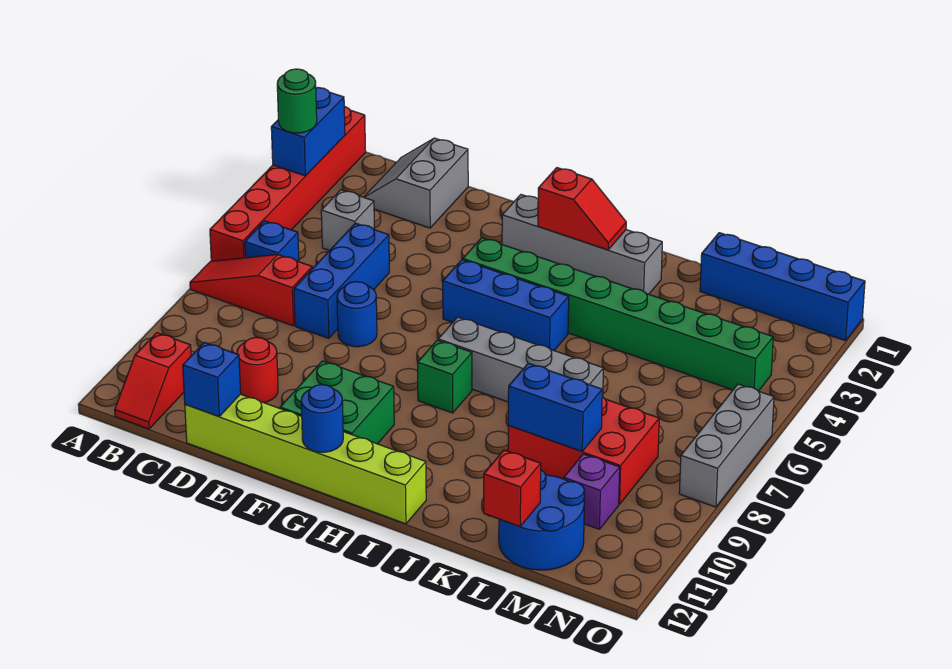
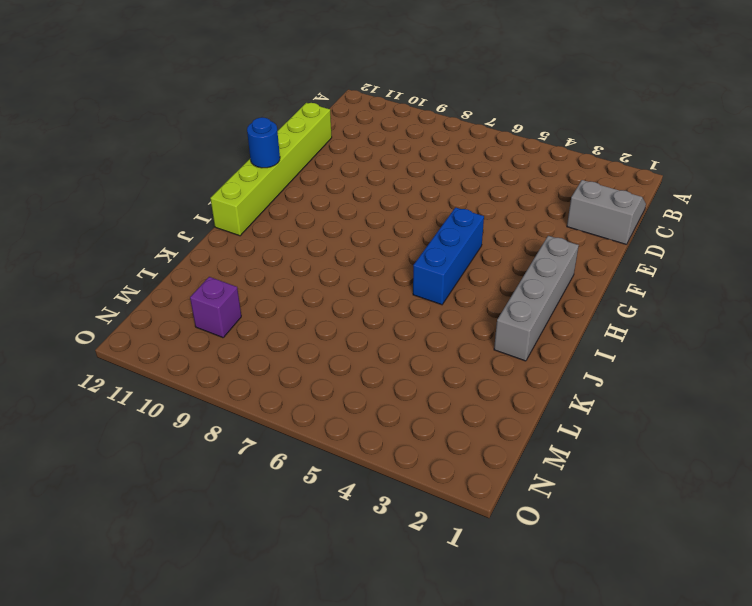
none -> red 1x6 brick [210,106,366,261]
none -> red 1x3 slope [190,255,312,326]
none -> blue 1x1 brick [245,221,299,262]

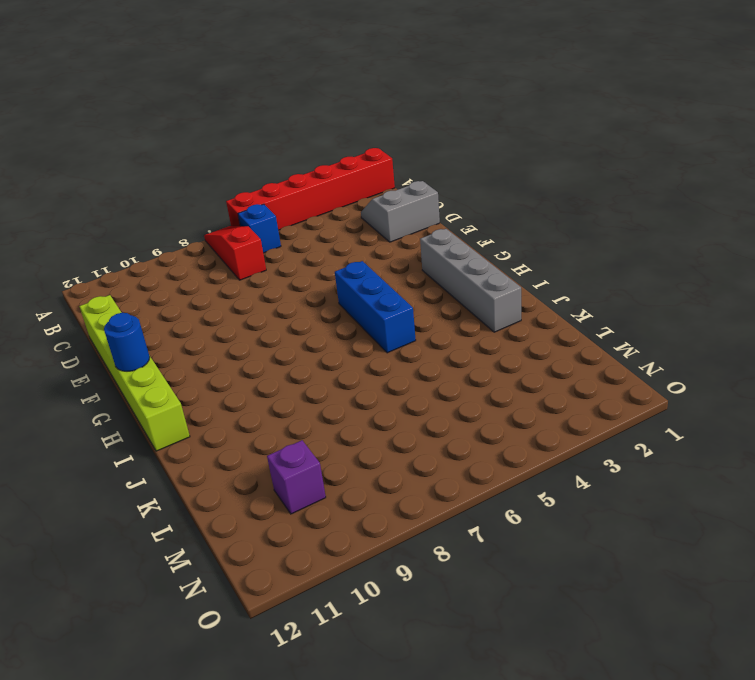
none -> red 1x2 slope [115,333,191,429]
none -> grey 1x1 brick [321,190,374,250]
none -> blue 1x3 brick [294,223,389,338]

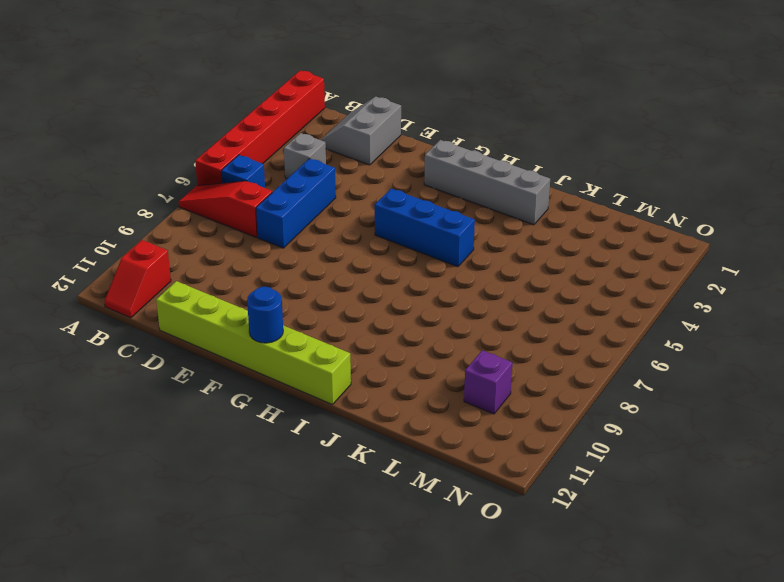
none -> red 1x1 round brick [237,337,278,403]
none -> blue 1x1 round brick [337,282,377,347]
none -> green 2x2 brick [280,361,394,444]

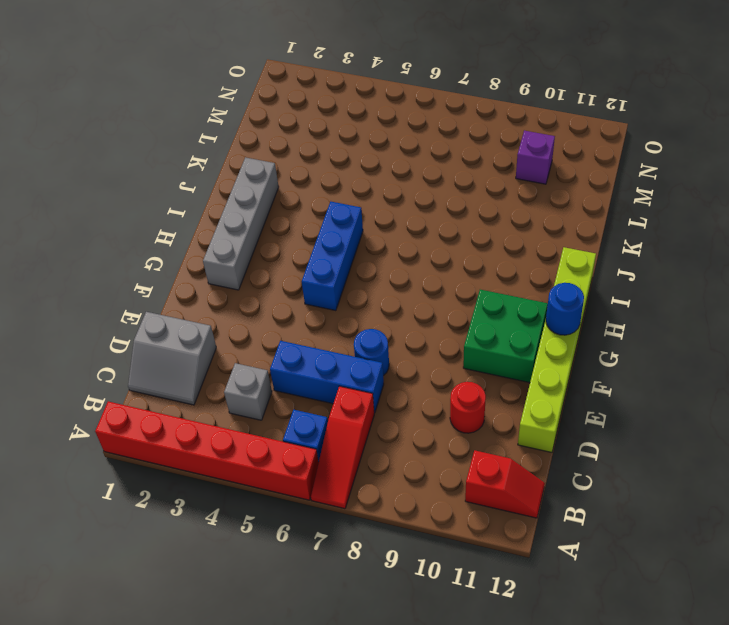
none -> green 1x8 brick [463,238,773,391]
none -> grey 1x4 brick [438,317,603,402]
none -> green 1x1 brick [417,340,472,413]

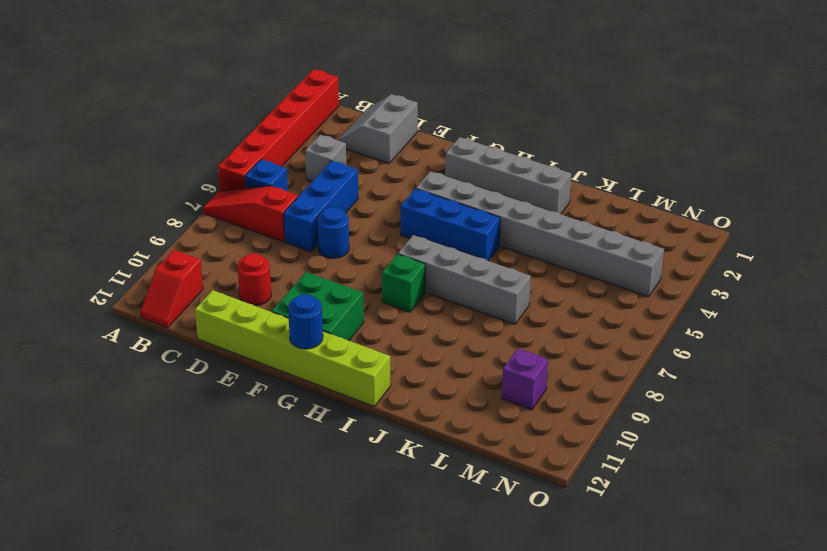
grey 1x8 brick [416,171,664,297] -> green 1x8 brick [463,238,773,391]
none -> red 2x3 brick [508,397,659,504]
none -> blue 1x4 brick [700,233,865,341]
none -> blue 2x2 round brick [499,470,585,570]

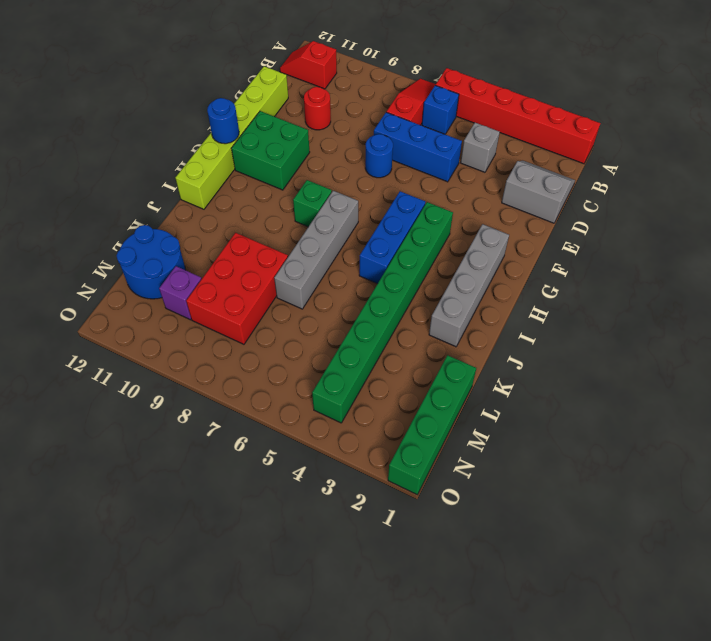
green 1x4 brick [388,355,476,495] -> blue 1x4 brick [700,233,865,341]
none -> grey 1x3 brick [679,384,774,507]
none -> blue 1x2 brick [271,88,345,176]
none -> blue 1x1 brick [183,342,241,417]

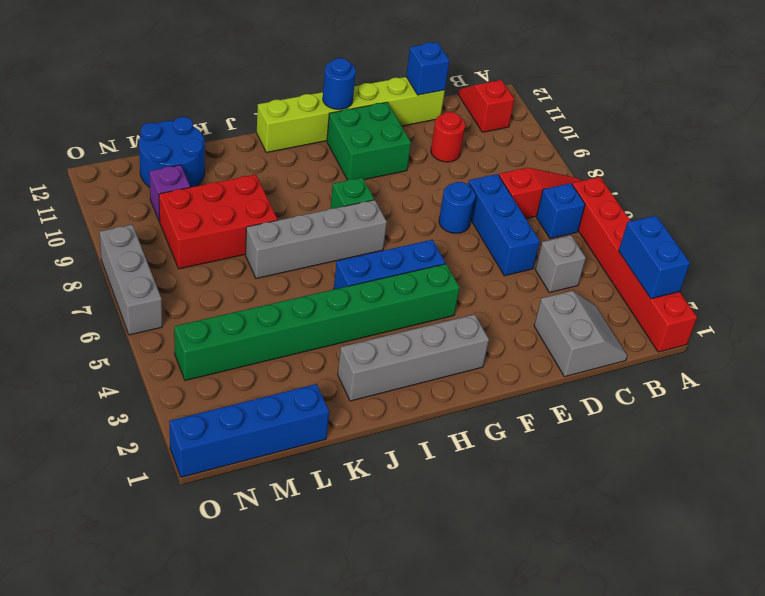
none -> red 1x2 slope [538,168,626,250]
none -> blue 1x2 brick [508,363,602,451]
none -> red 1x1 brick [484,450,541,527]

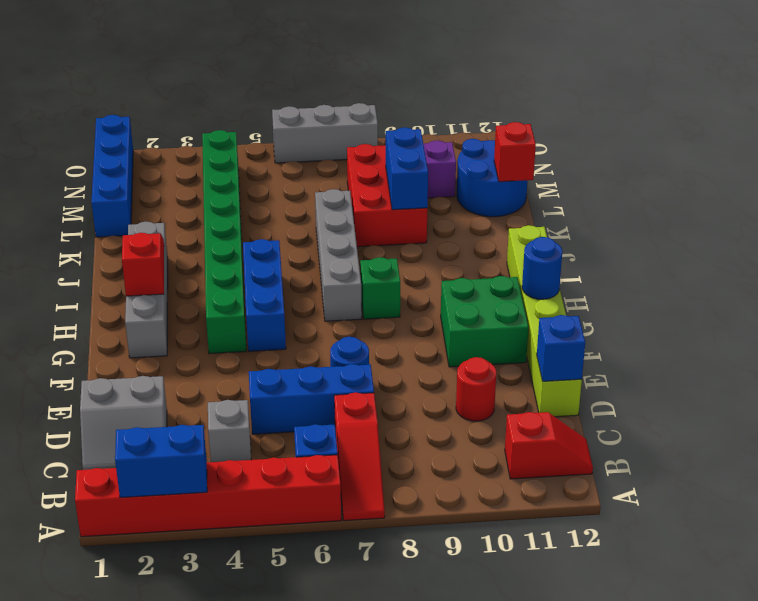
none -> green 1x1 round brick [277,69,317,133]

